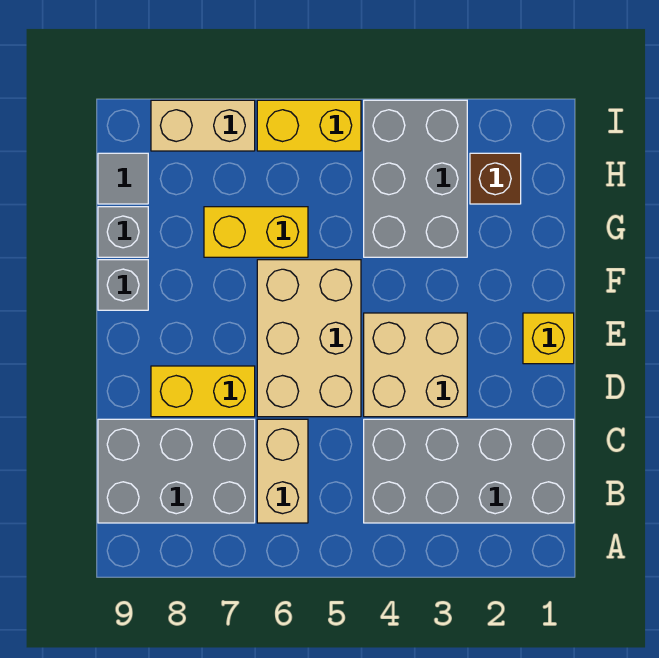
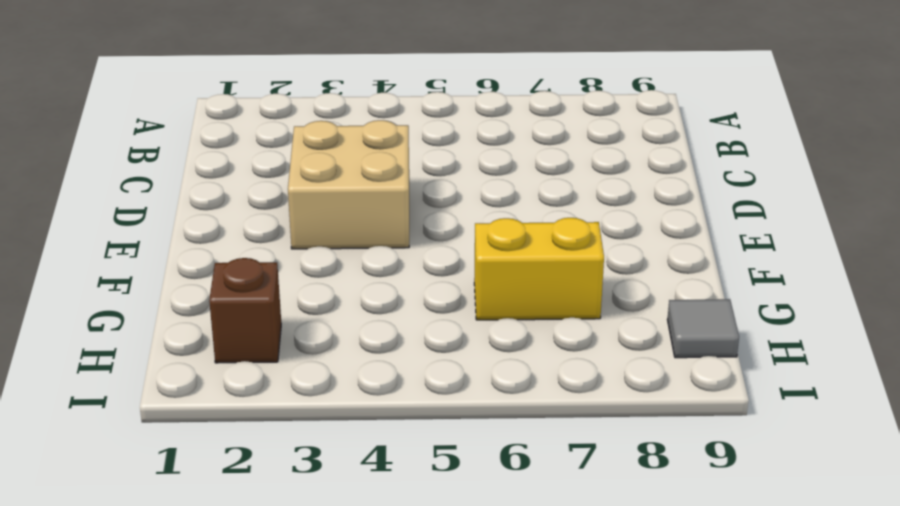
none -> grey 2x4 brick [364,419,574,523]
none -> tan 1x2 brick [257,419,308,523]
none -> grey 2x3 brick [98,419,255,523]

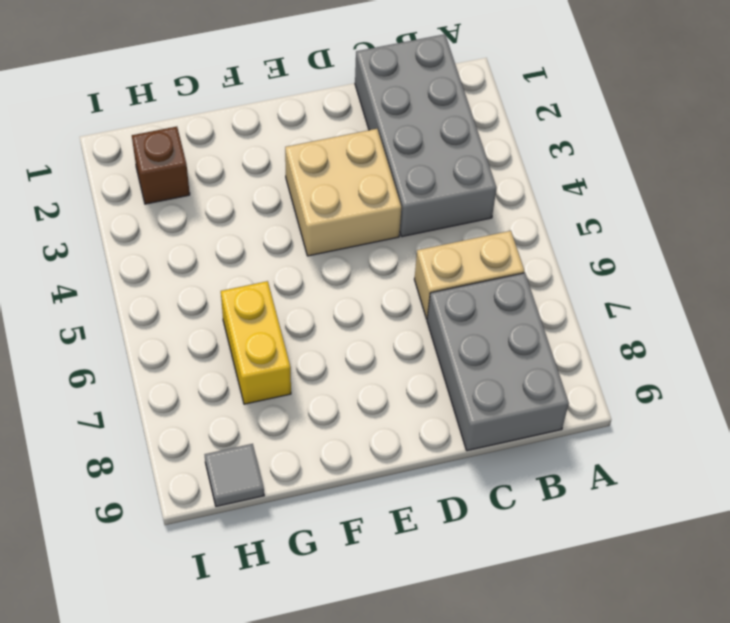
none -> tan 2x3 brick [257,260,361,417]
none -> yellow 1x2 brick [151,366,255,417]
none -> yellow 1x1 brick [523,313,574,364]

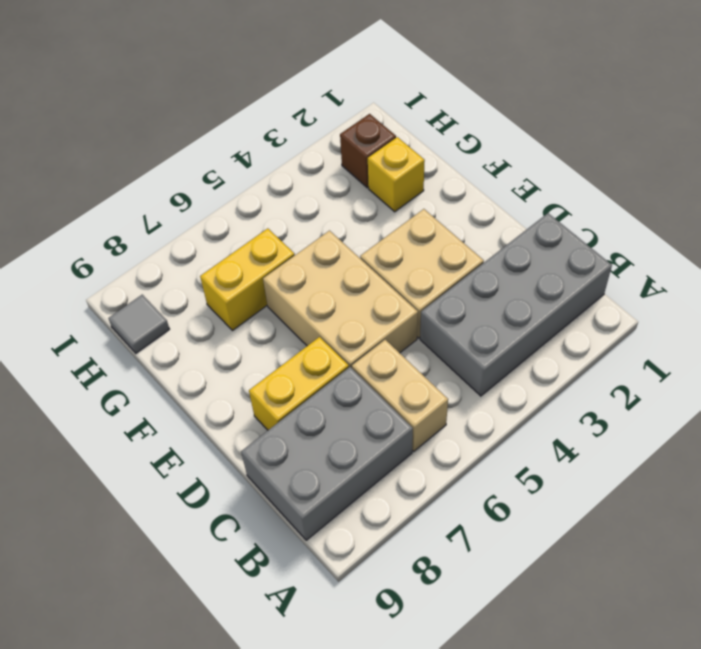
yellow 1x1 brick [368,137,425,212] -> yellow 1x1 brick moved to [523,313,574,364]
none -> grey 1x1 brick [98,260,148,310]
none -> grey 2x3 brick [364,100,467,257]
none -> grey 1x1 brick [98,207,148,257]

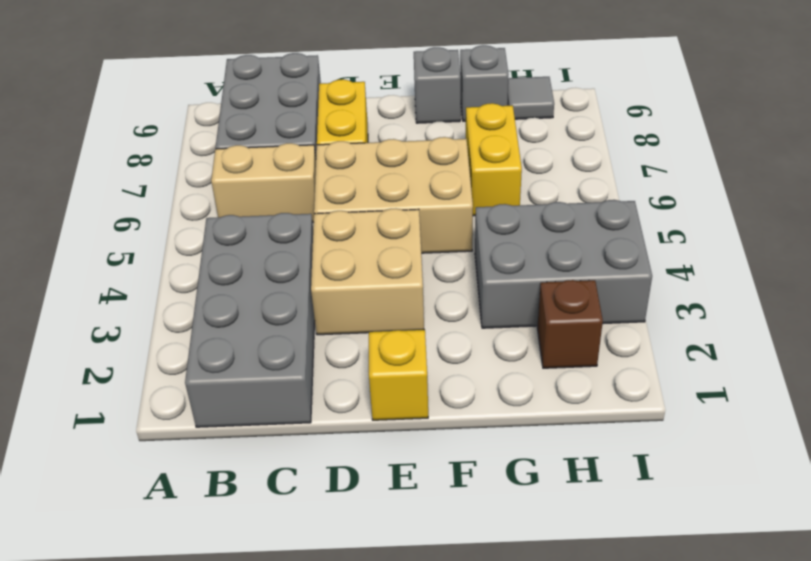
none -> yellow 1x2 brick [257,100,361,151]
none -> tan 1x2 brick [151,100,255,151]

